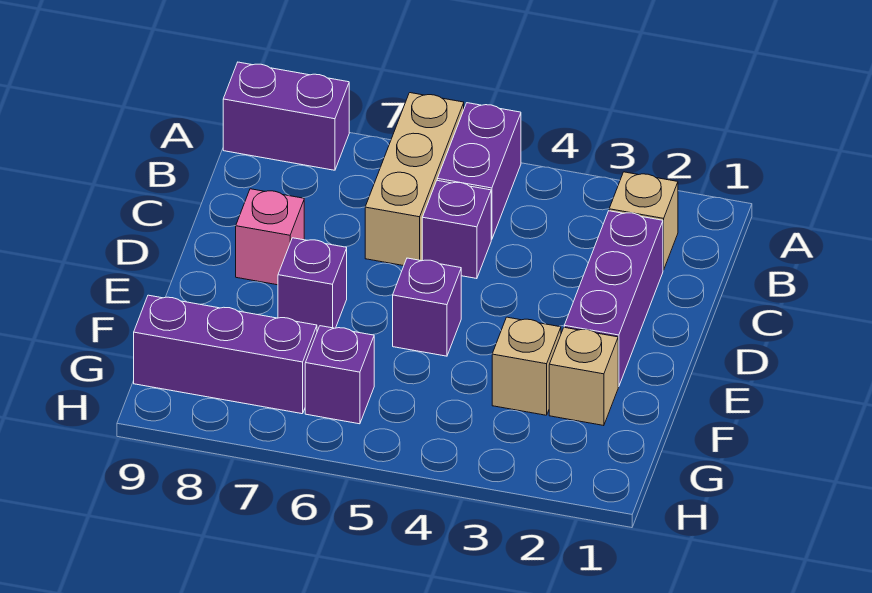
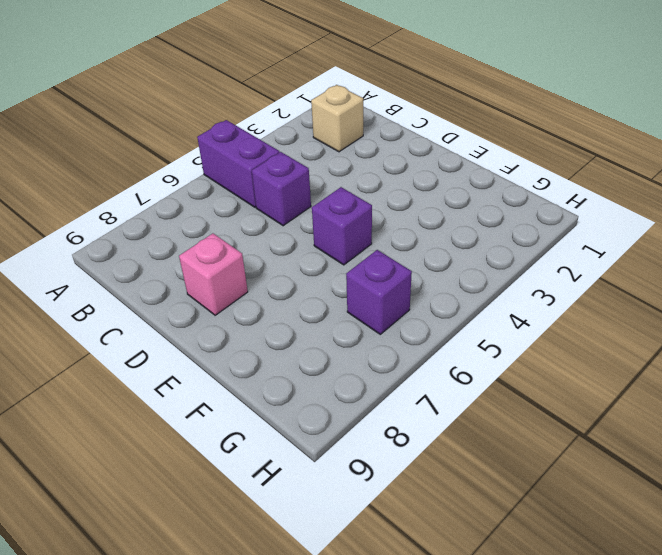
none -> tan 1x3 brick [365,93,464,266]
none -> purple 1x2 brick [223,62,349,170]
none -> purple 1x3 brick [564,211,663,387]

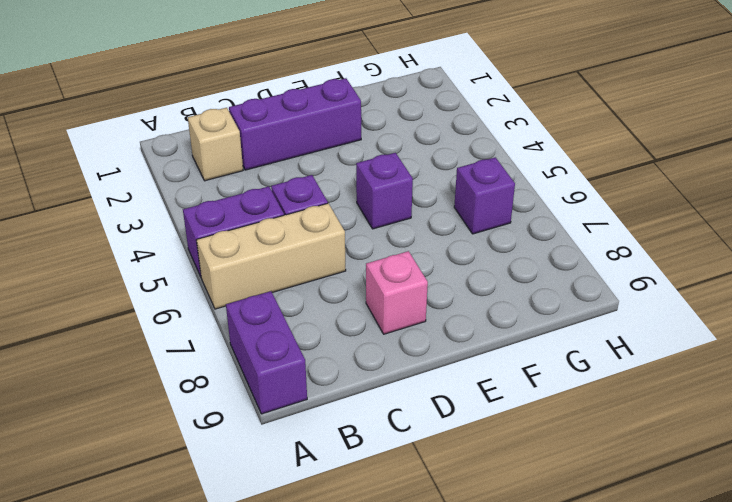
none -> purple 1x1 brick [278,238,347,331]
none -> tan 1x1 brick [549,327,618,426]
none -> tan 1x1 brick [492,317,561,415]

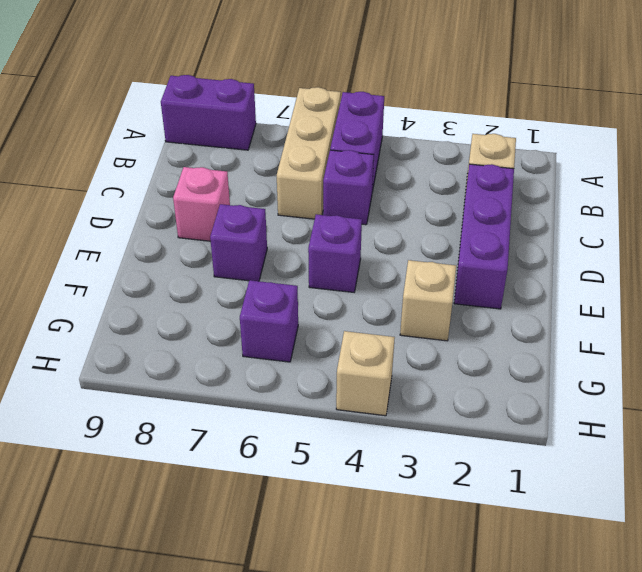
tan 1x1 brick [336,331,395,416] -> tan 1x1 brick moved to [549,327,618,426]
none -> purple 1x3 brick [134,295,317,414]

